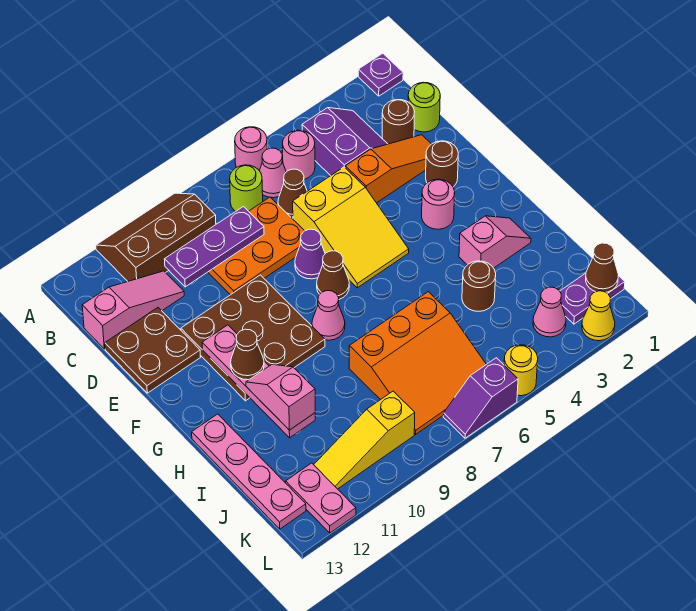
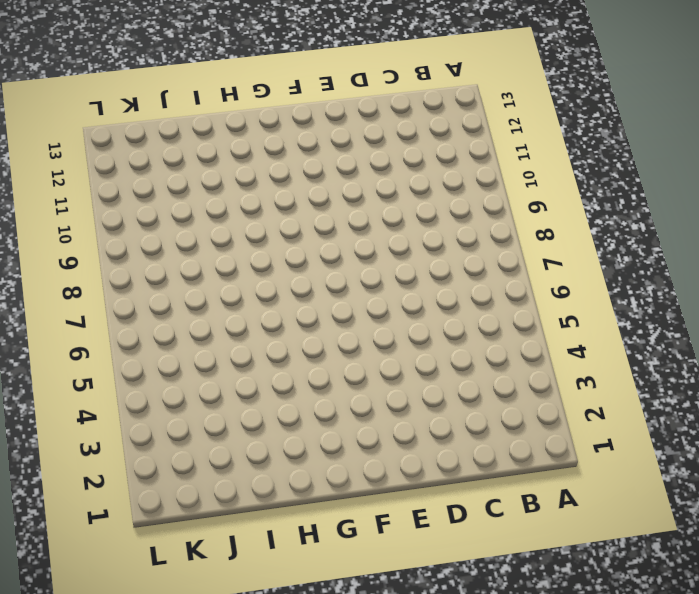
none -> purple 1x1 plate [358,53,403,96]
none -> pink 1x1 round brick [235,127,267,171]
none -> brown 2x3 slope [96,193,216,281]
none -> purple 2x2 slope [302,108,387,176]

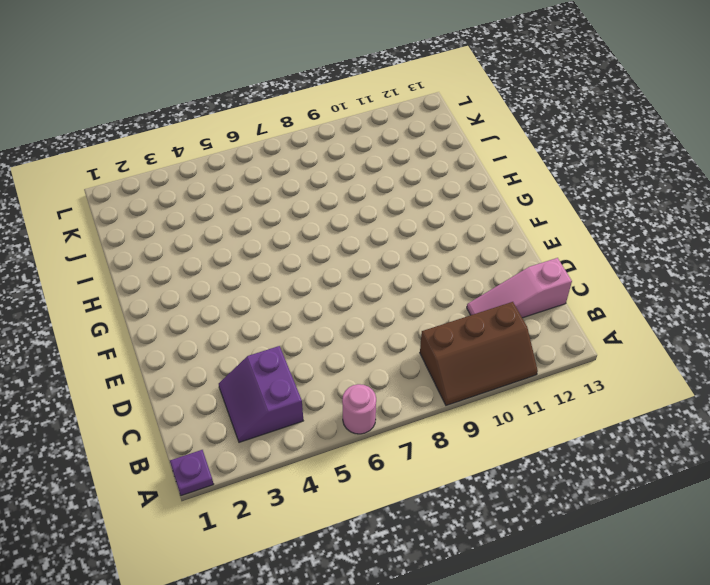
none -> pink 1x1 round brick [283,130,315,179]
none -> pink 1x1 cone [260,148,286,198]
none -> lime 1x1 round brick [230,165,263,211]
none -> lime 1x1 round brick [408,82,440,132]

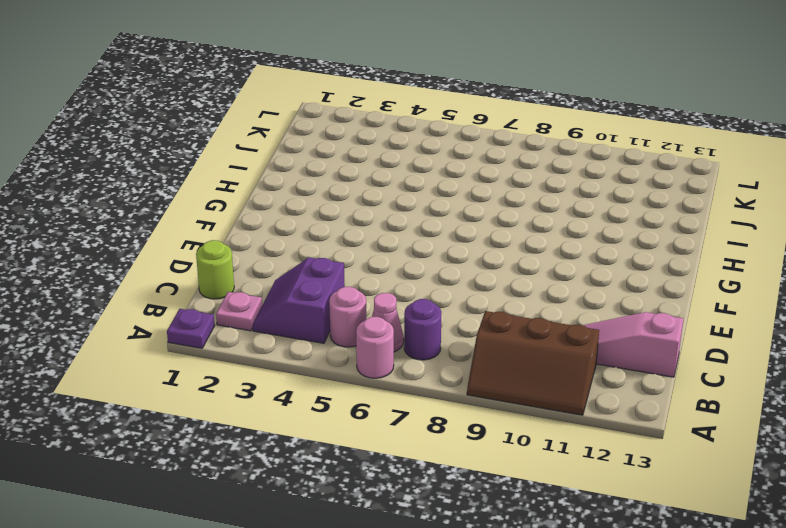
pink 1x1 plate [216,292,262,331] -> none
purple 1x1 round brick [404,299,441,360] -> lime 1x1 round brick [230,165,263,211]
none -> brown 1x1 round brick [382,100,415,144]
none -> brown 1x1 cone [278,169,307,218]
none -> orange 2x3 plate [208,197,304,295]
none -> orange 1x3 slope [345,135,431,203]

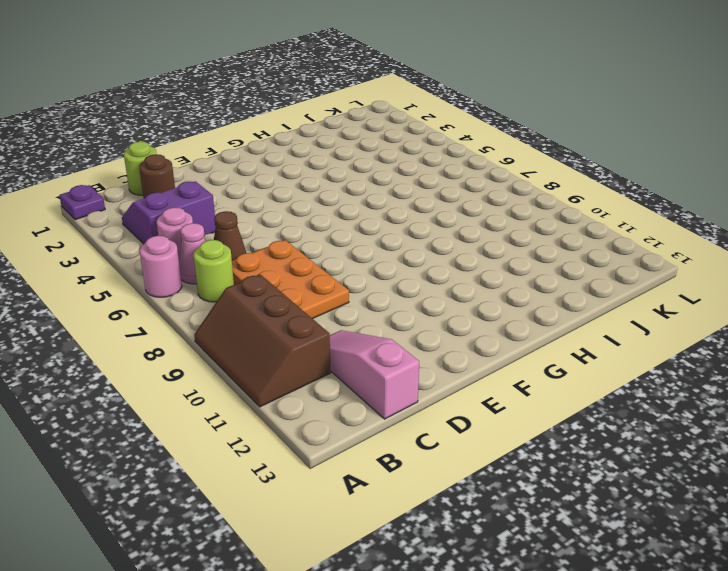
none -> orange 1x3 slope [345,135,431,203]
none -> yellow 2x3 slope [293,167,409,288]
none -> brown 2x2 plate [105,308,200,393]
none -> brown 1x1 round brick [426,141,458,187]

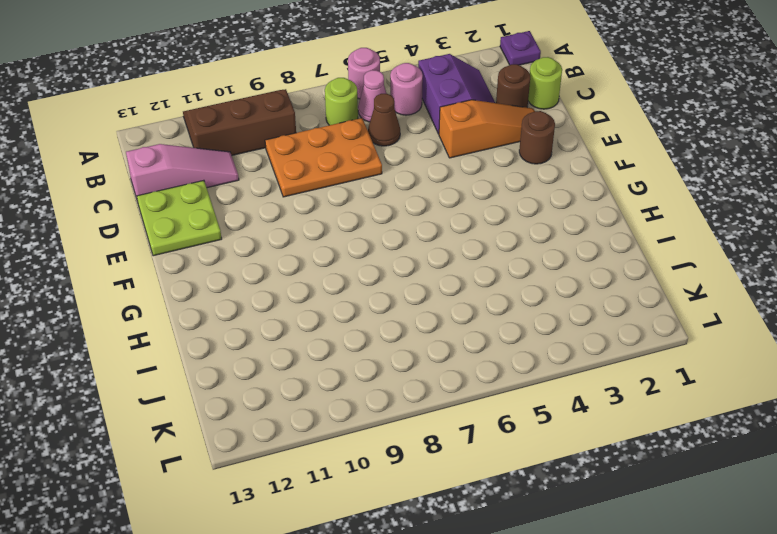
lime 2x2 plate [137,180,222,256] -> brown 2x2 plate [105,308,200,393]
none -> yellow 2x3 slope [293,167,409,288]
none -> purple 1x1 cone [295,229,325,279]
none -> brown 3x3 plate [181,275,325,401]
none -> pink 1x1 round brick [422,179,455,229]

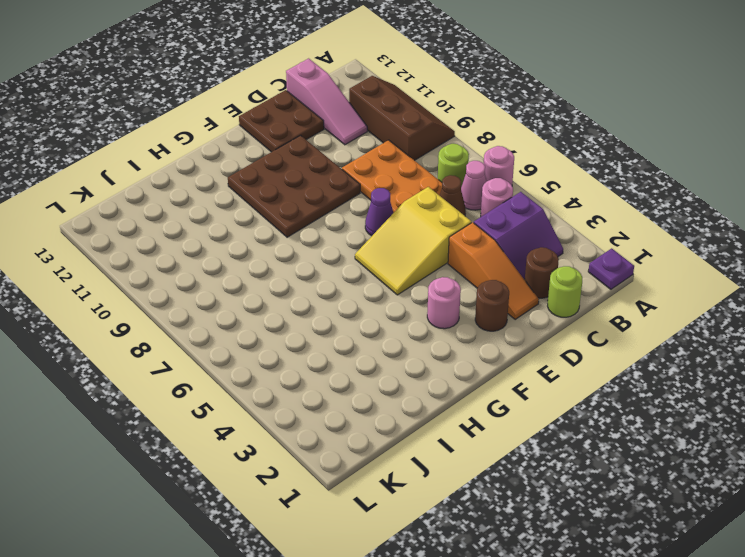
none -> brown 1x1 cone [317,251,349,299]
none -> pink 1x1 cone [312,291,345,340]
none -> pink 1x2 slope [459,216,531,268]
none -> pink 1x4 plate [192,414,306,529]

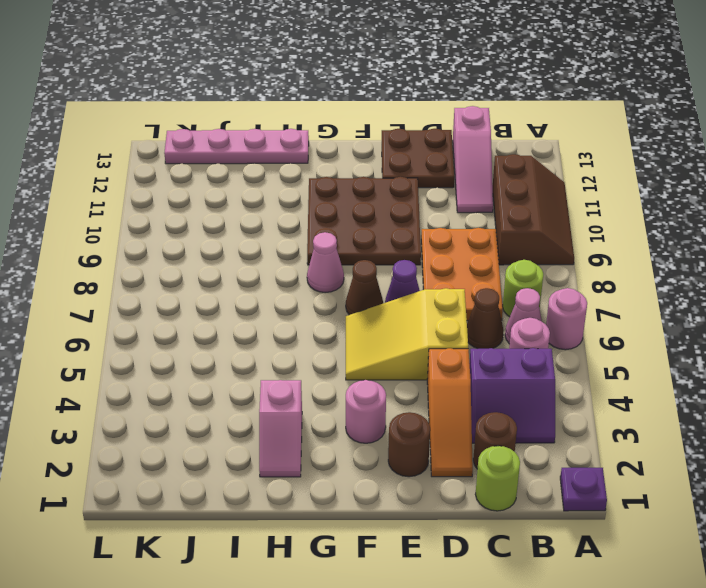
none -> brown 1x1 round brick [462,261,496,311]
none -> orange 3x3 slope [349,292,486,434]
none -> purple 1x2 plate [560,273,625,324]
none -> pink 1x1 cone [533,287,566,337]

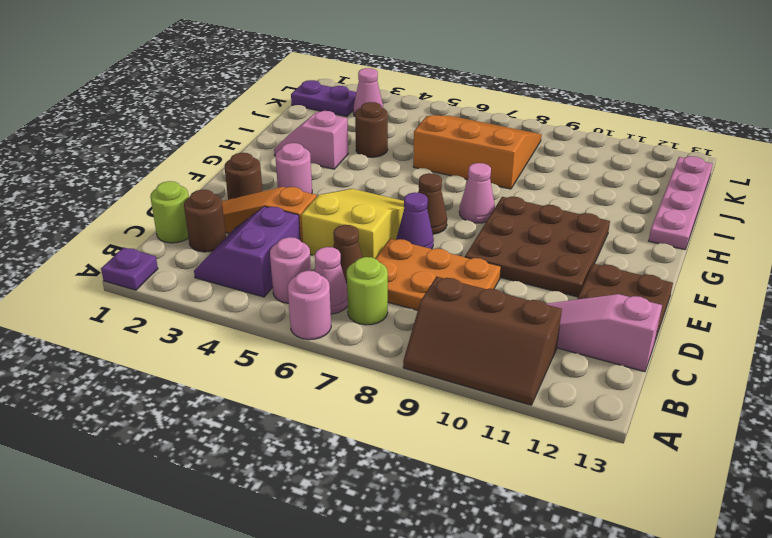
none -> yellow 1x3 slope [314,391,415,489]
none -> pink 1x2 plate [286,463,356,533]
none -> yellow 1x1 cone [582,291,615,341]
none -> yellow 1x1 round brick [504,345,538,396]

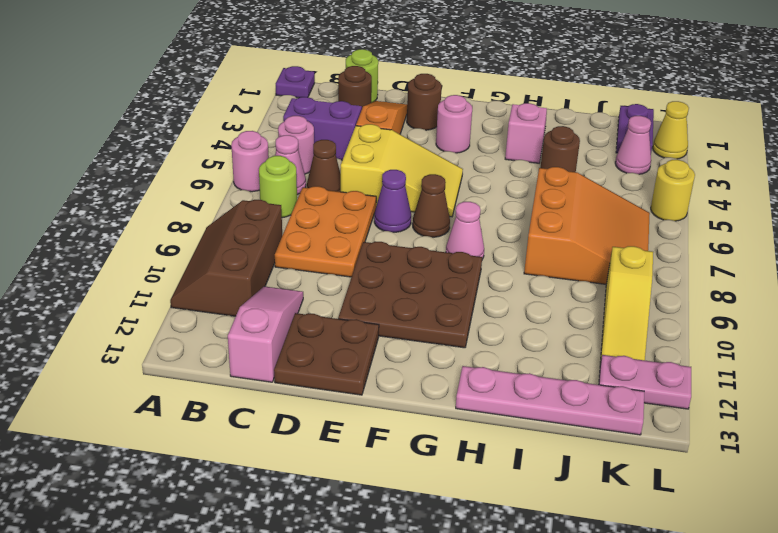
none -> purple 1x2 slope [443,358,518,438]
none -> purple 1x3 plate [165,207,264,287]
none -> pink 1x4 plate [202,325,315,438]
none -> brown 1x1 cone [586,243,618,292]

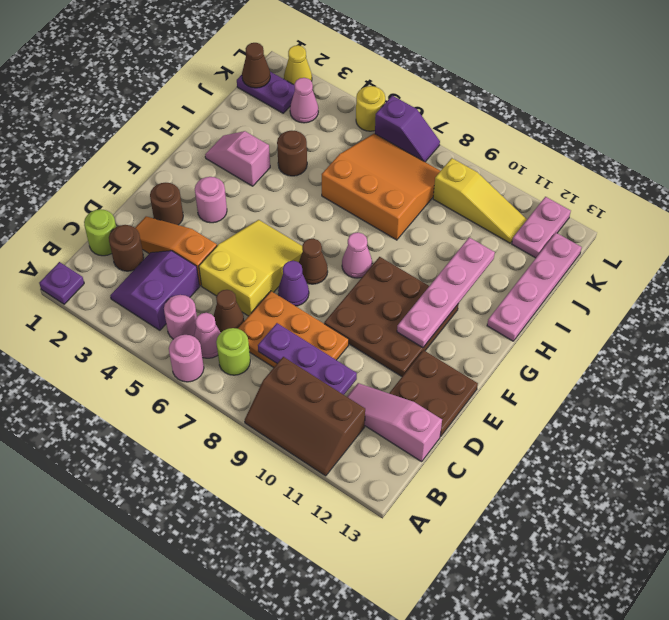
none -> brown 1x1 cone [231,329,264,380]
none -> pink 1x2 slope [246,364,315,430]

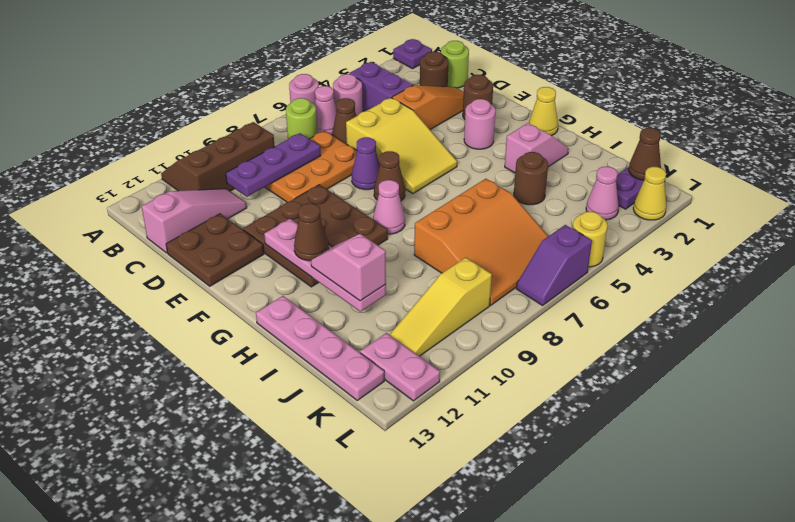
yellow 1x1 cone [529,87,558,136] -> none

